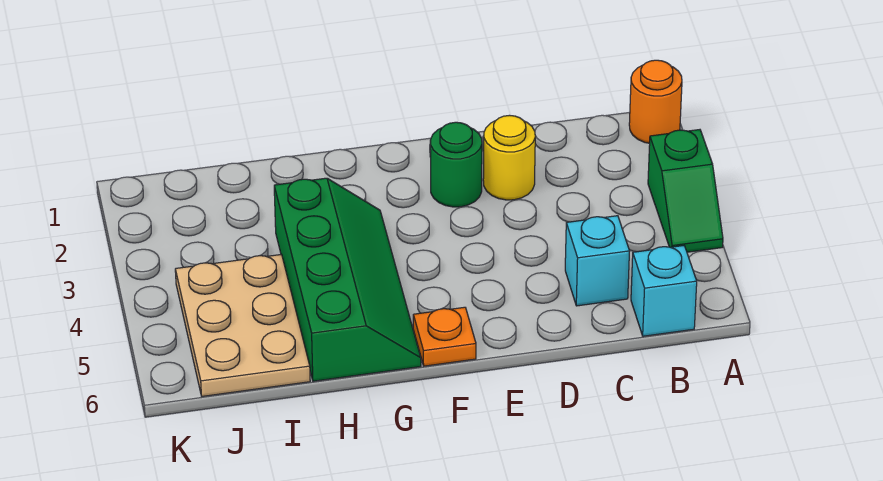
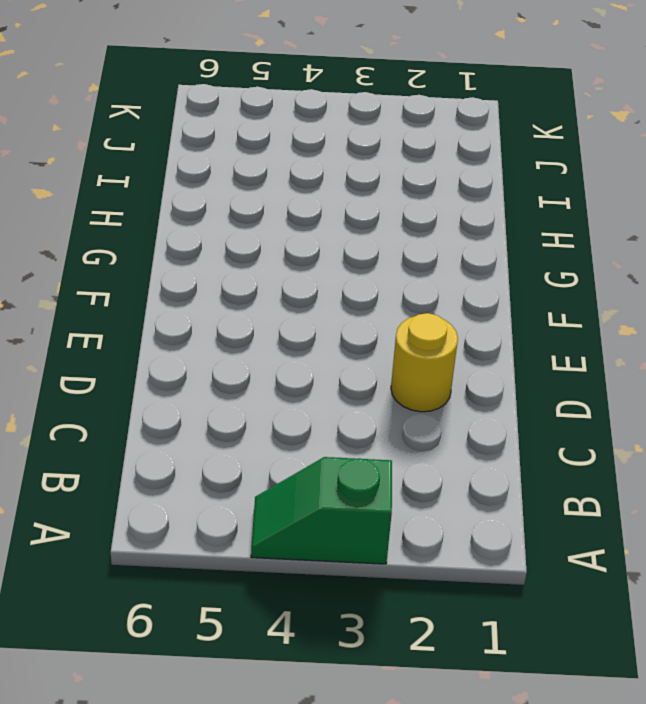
none -> orange 1x1 round brick [629,60,682,143]
none -> cyan 1x1 brick [631,246,697,336]

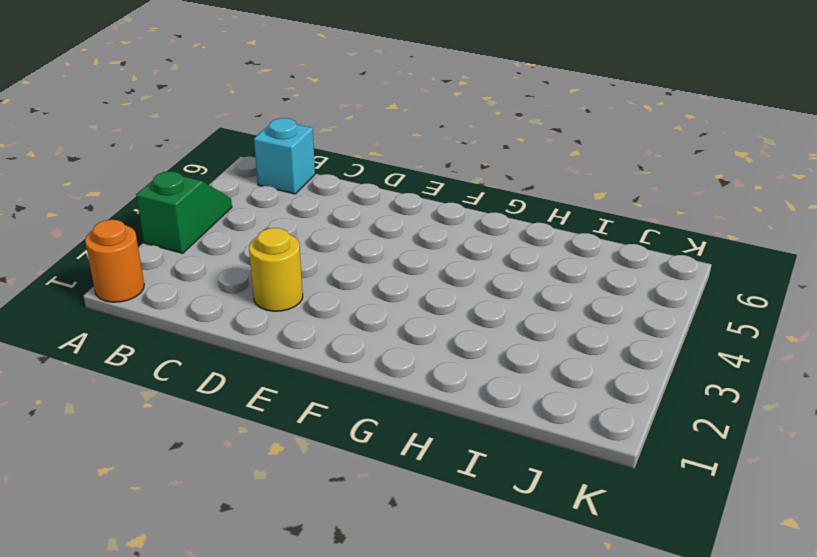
none -> cyan 1x1 brick [565,216,630,306]
none -> green 1x1 round brick [430,122,482,207]

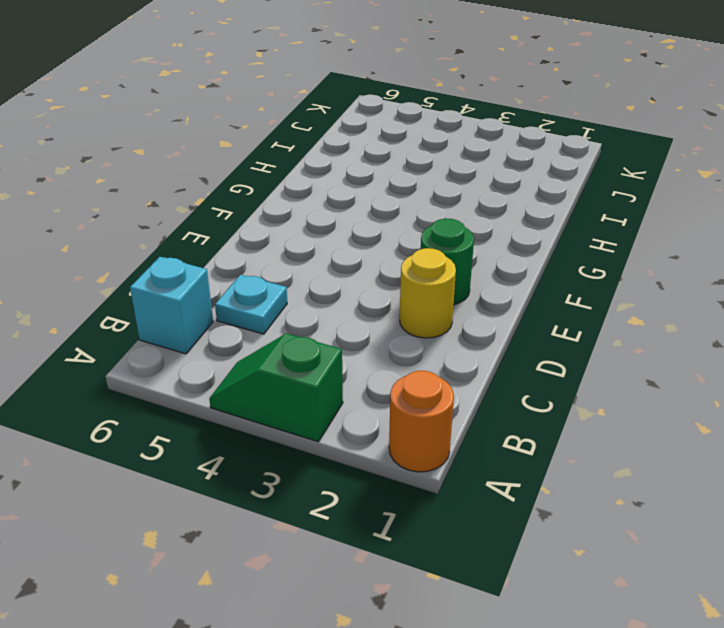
cyan 1x1 plate [215,275,287,334] -> cyan 1x1 brick [565,216,630,306]
none -> orange 1x1 plate [413,307,476,366]
none -> green 2x4 slope [274,178,421,381]

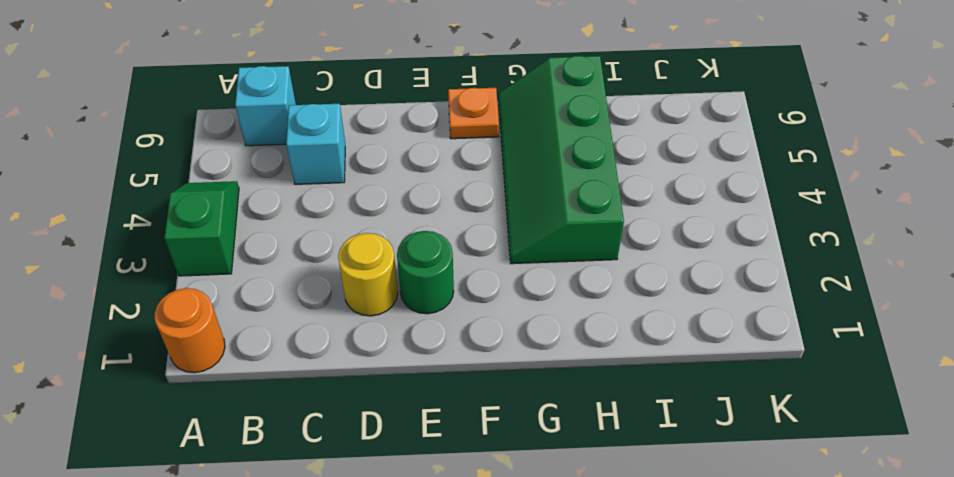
none -> tan 2x3 plate [175,255,310,396]

